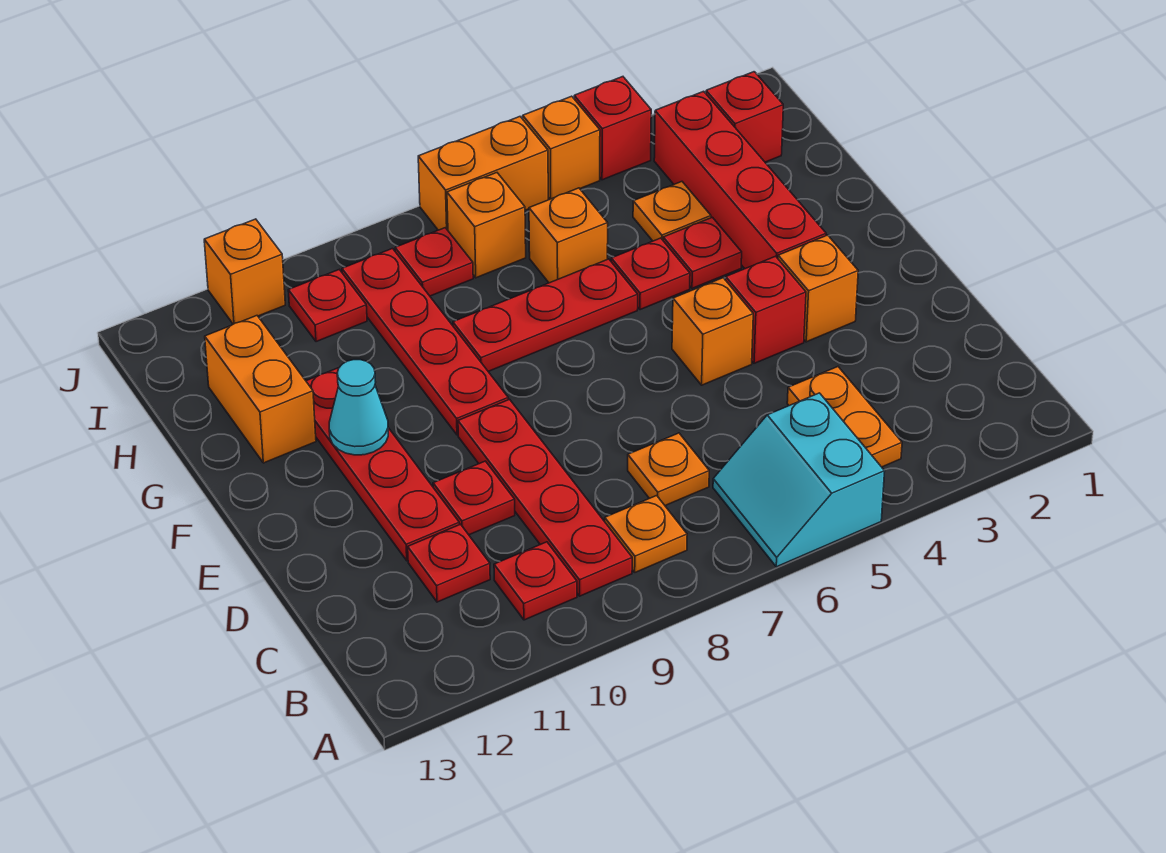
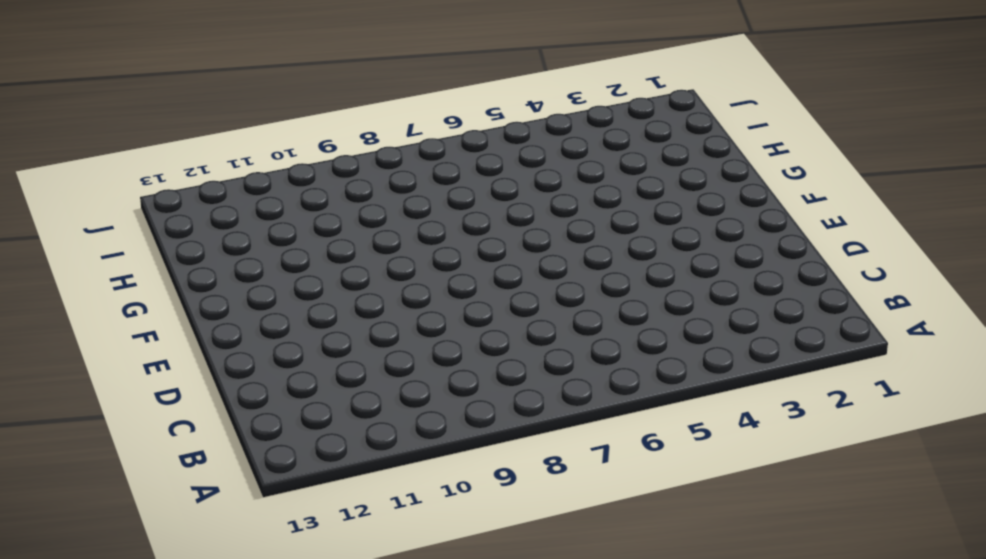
none -> cyan 2x2 slope [713,393,885,567]
none -> orange 1x2 plate [787,367,902,467]
none -> orange 1x1 plate [605,496,687,572]

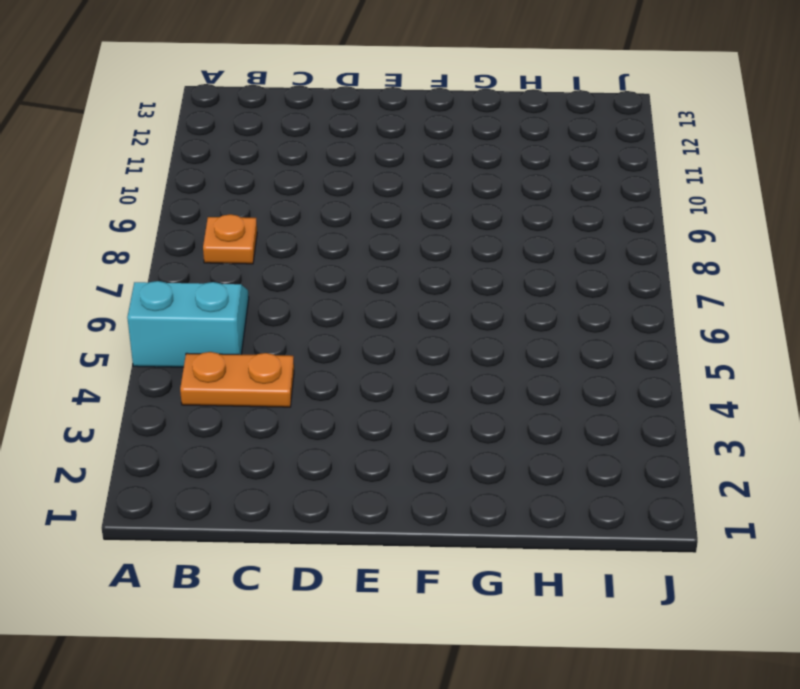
none -> red 1x4 plate [458,399,632,596]
none -> red 1x1 plate [494,542,577,620]
none -> orange 1x1 plate [628,433,709,506]

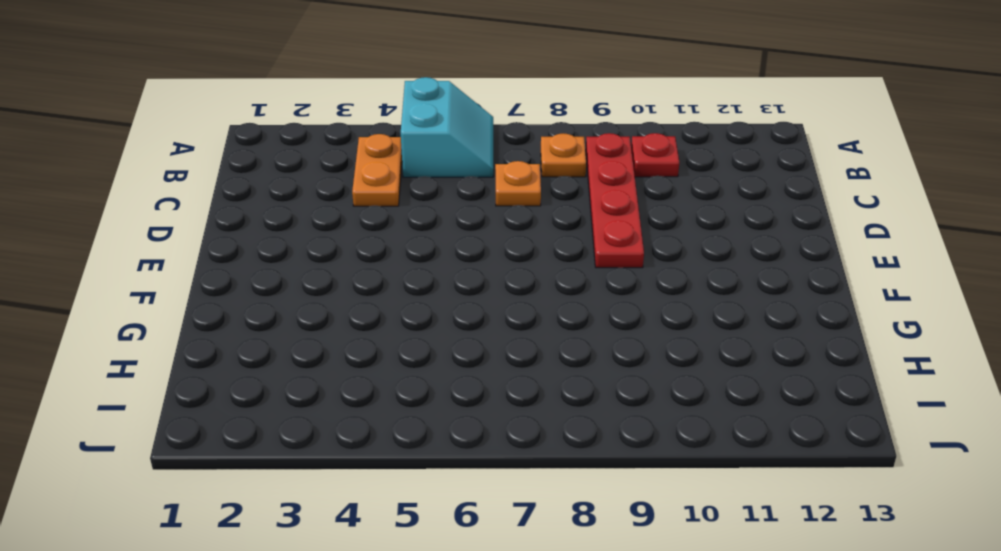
none -> red 1x1 plate [408,524,490,602]
none -> red 1x1 plate [433,461,515,535]
none -> red 1x4 plate [306,368,459,561]

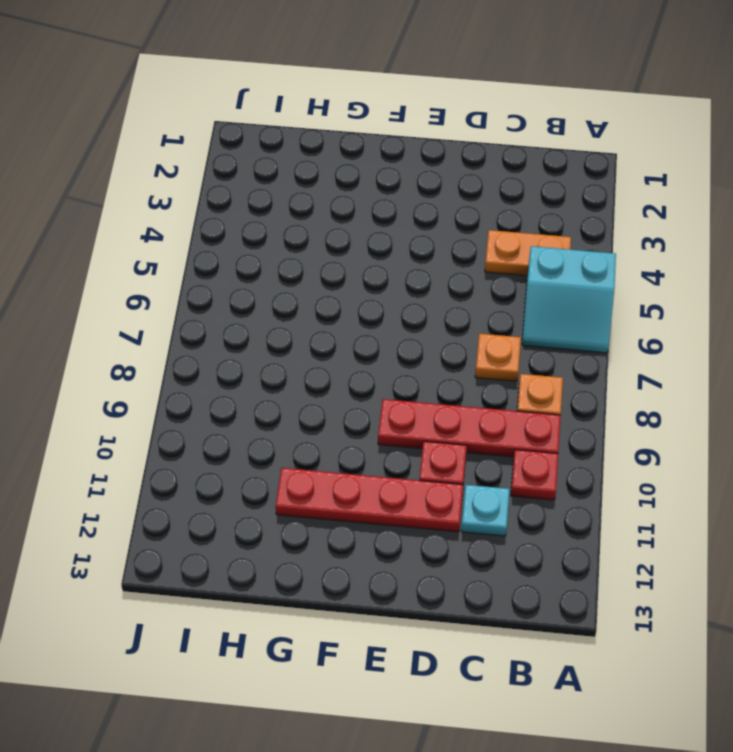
cyan 1x1 plate [461,485,509,536] -> red 1x1 plate [408,524,490,602]
none -> orange 1x1 brick [778,235,858,342]
none -> red 1x1 brick [726,256,806,363]
none -> orange 1x1 brick [672,278,753,385]

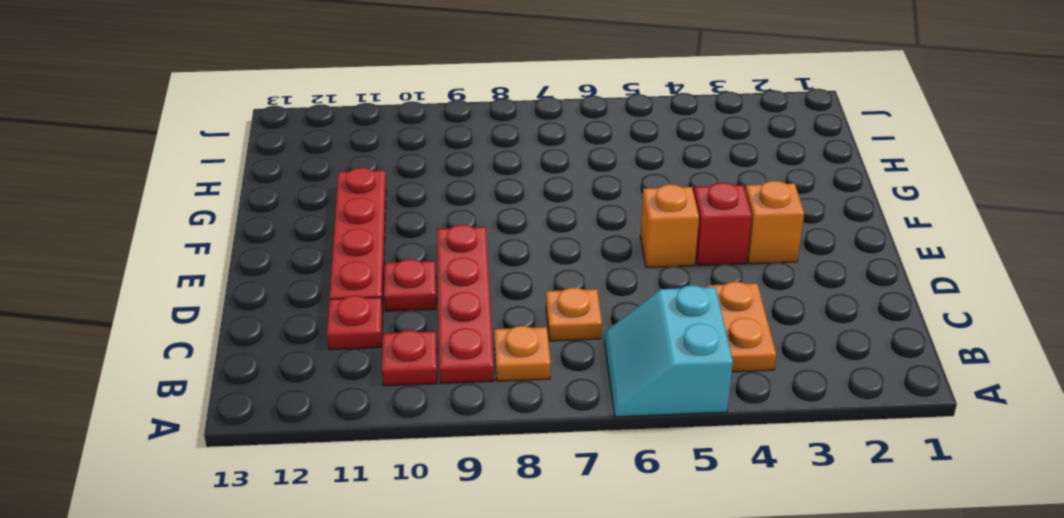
none -> red 1x4 brick [654,91,826,269]
none -> red 1x4 plate [342,249,508,435]
none -> red 1x1 plate [663,217,742,288]

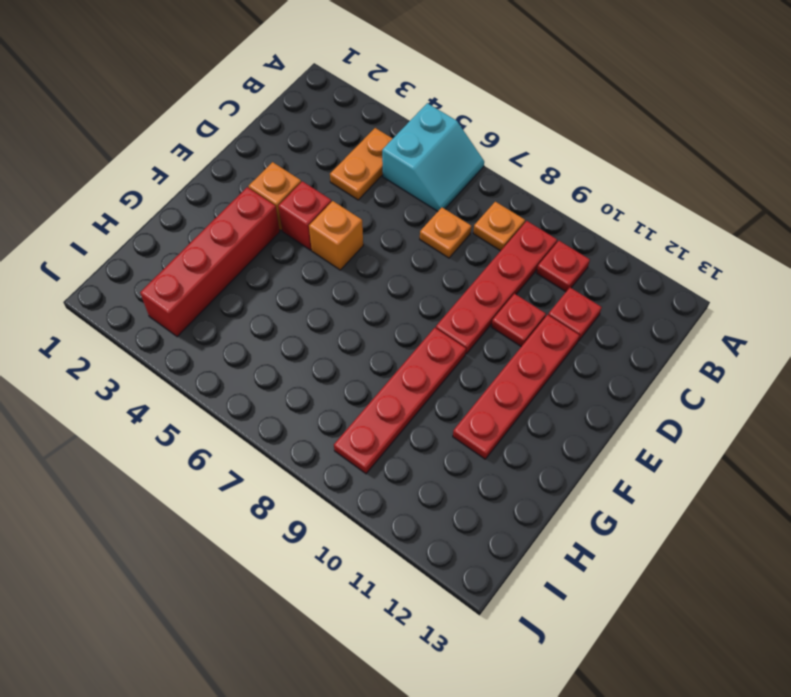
none -> red 1x1 plate [663,217,742,288]
none -> red 1x1 plate [611,238,690,310]
none -> red 1x3 plate [453,259,638,371]

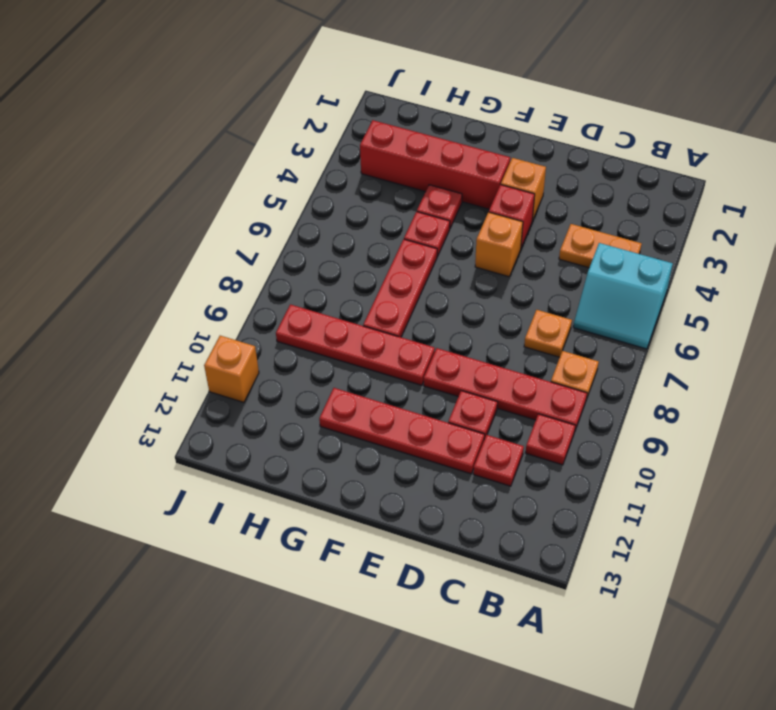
none -> orange 1x2 brick [205,316,316,463]
none -> orange 1x1 plate [633,182,711,241]
none -> orange 1x1 brick [529,188,608,283]

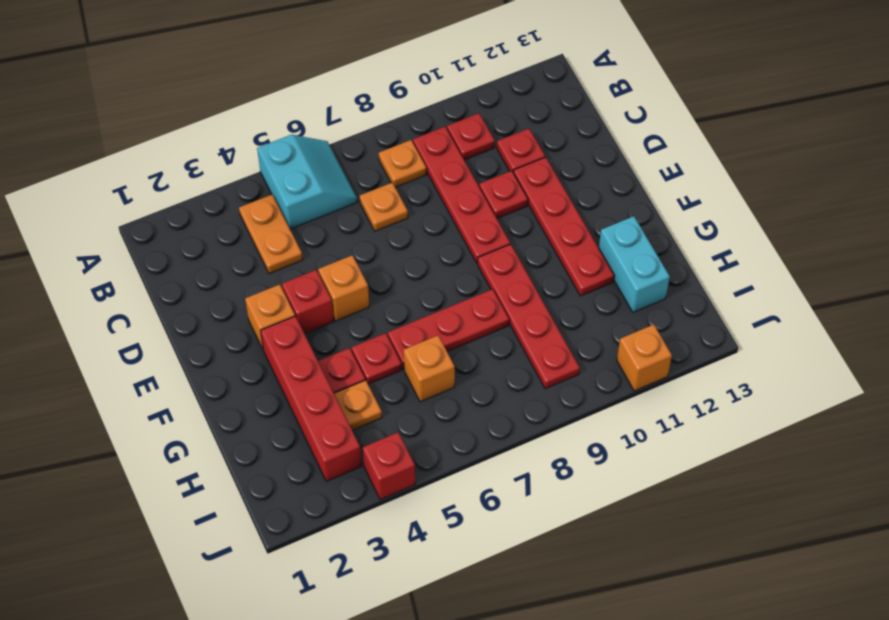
cyan 1x2 brick [599,216,670,312] -> orange 1x2 brick [205,316,316,463]
none -> red 1x1 brick [706,72,783,162]
none -> orange 1x1 brick [447,173,526,278]
none -> red 1x1 plate [395,228,473,296]

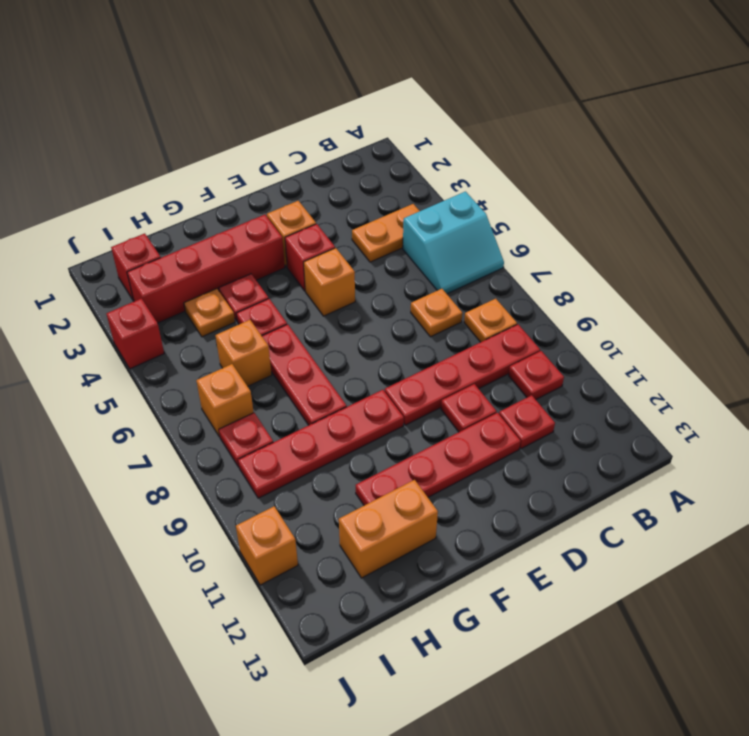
none -> red 1x1 plate [288,270,367,342]
none -> orange 1x1 brick [523,96,600,199]
none -> orange 1x2 brick [418,117,548,230]

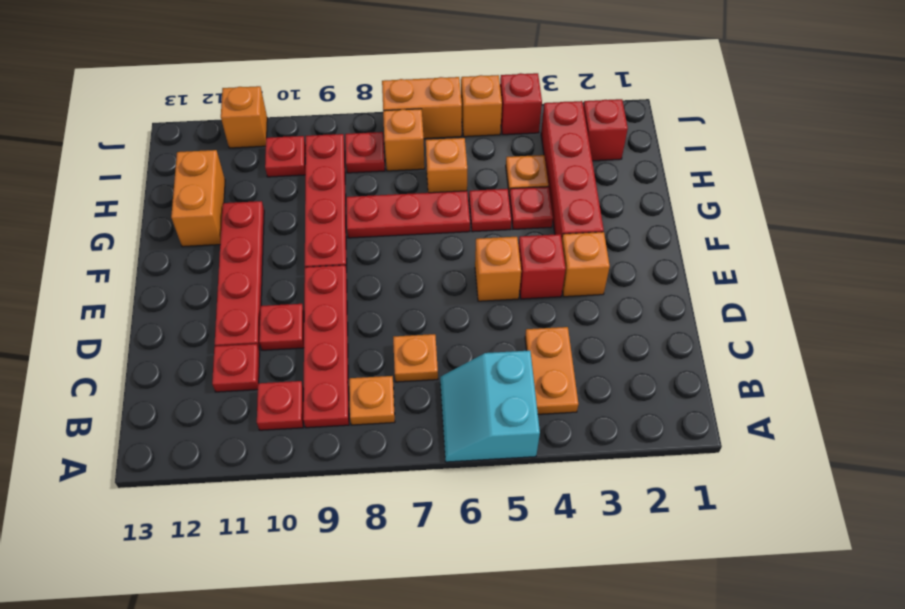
none -> cyan 1x1 cone [329,360,388,455]

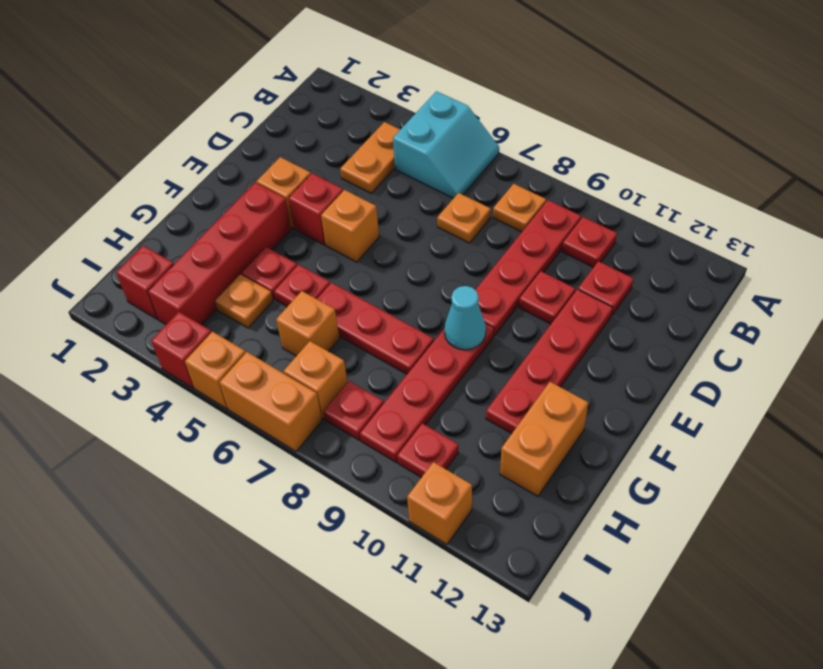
cyan 1x1 cone [444,286,486,350] -> cyan 1x1 cone moved to [329,360,388,455]

